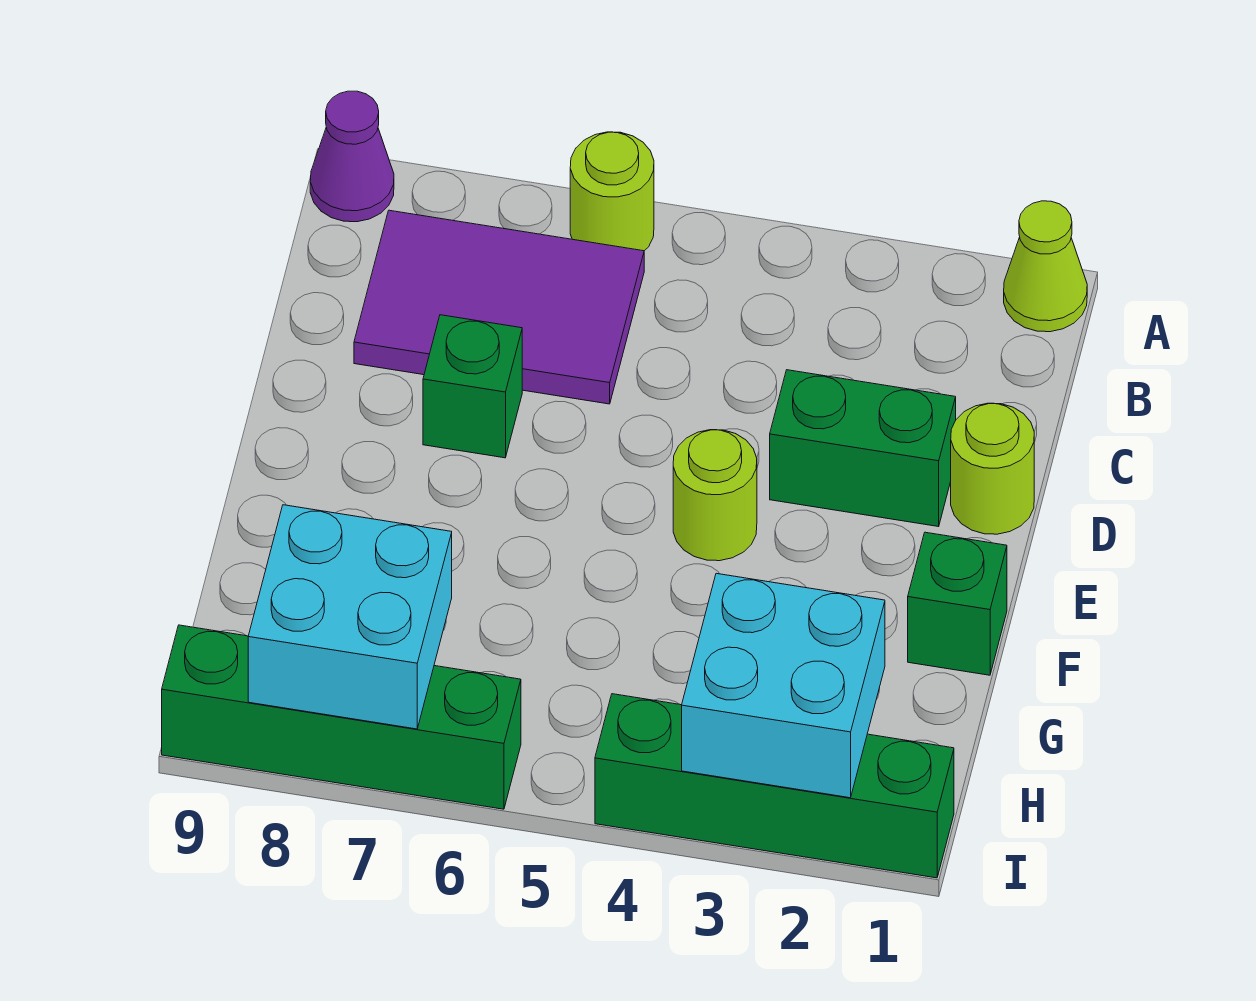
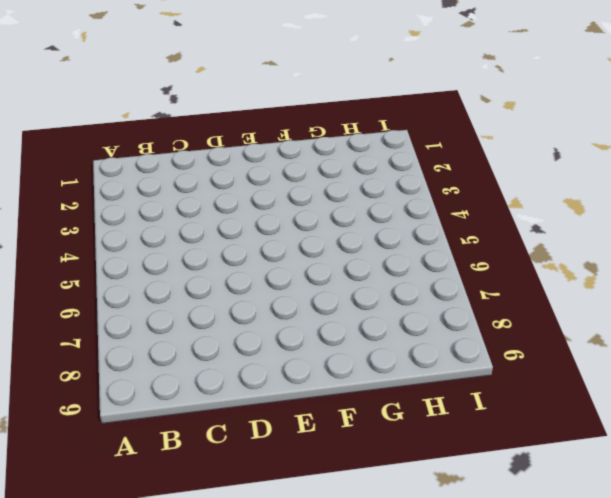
none -> lime 1x1 cone [1004,201,1087,332]
none -> lime 1x1 round brick [570,132,654,251]
none -> purple 1x1 cone [310,91,394,222]

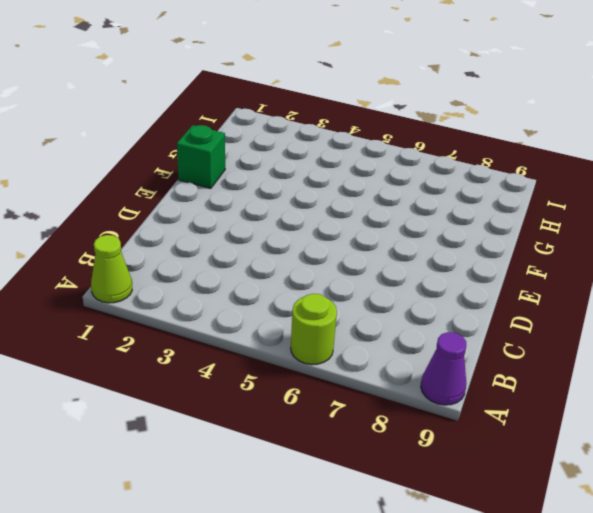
none -> purple 2x3 tile [354,210,644,404]
none -> lime 1x1 round brick [951,403,1034,534]
none -> green 1x2 brick [770,370,956,527]

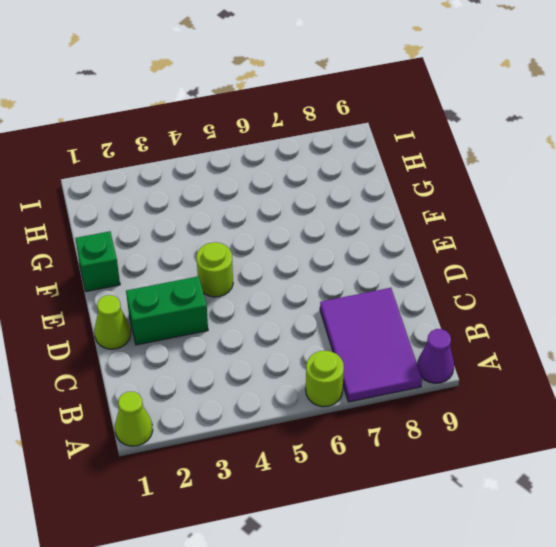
purple 2x3 tile [320,288,422,402] -> purple 2x3 tile turned to [354,210,644,404]
lime 1x1 cone [94,295,131,349] -> lime 1x1 round brick [951,403,1034,534]
none -> green 1x1 brick [423,315,522,458]
none -> green 1x4 brick [595,694,954,878]
none -> green 1x4 brick [162,625,521,809]

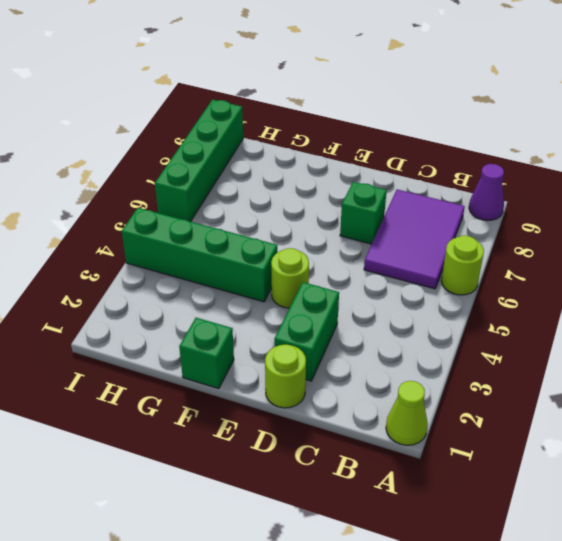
green 1x4 brick [122,208,277,302] -> green 1x4 brick turned to [595,694,954,878]
none -> cyan 2x2 brick [682,573,885,798]
none -> cyan 2x2 brick [248,505,452,729]

